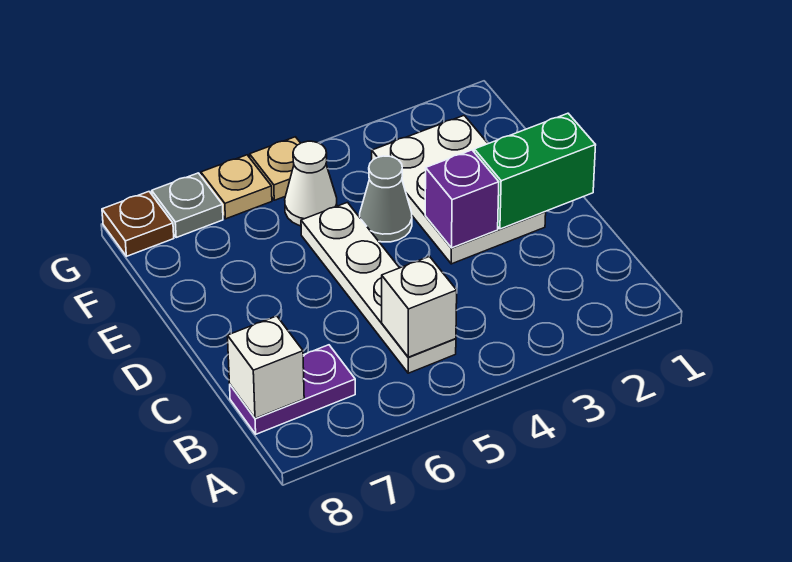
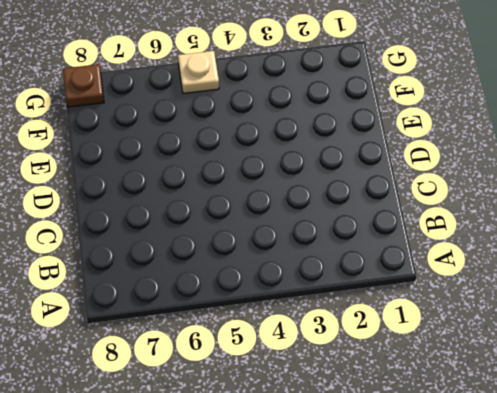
none -> white 1x4 plate [301,202,456,373]
none -> purple 1x2 plate [230,345,355,434]
none -> white 2x3 plate [372,116,546,264]

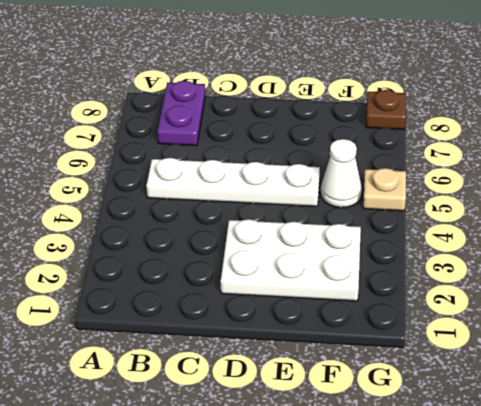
none -> grey 1x1 cone [360,156,412,242]
none -> tan 1x1 plate [201,155,272,219]
none -> grey 1x1 plate [152,173,223,237]

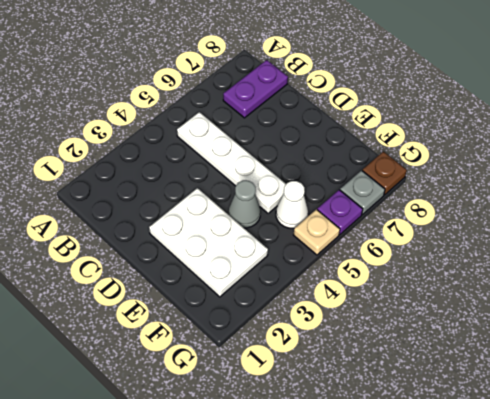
purple 1x1 plate [317,190,363,234] -> tan 1x1 plate [201,155,272,219]
none -> white 1x1 brick [382,256,457,357]
none -> white 1x1 brick [227,316,304,418]
none -> green 1x2 brick [474,113,596,229]

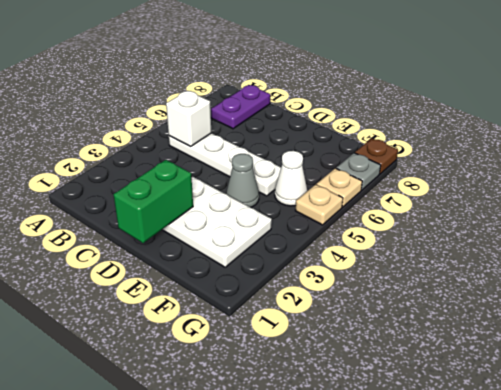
none -> white 1x1 brick [227,316,304,418]
none -> purple 1x1 brick [425,150,499,248]

